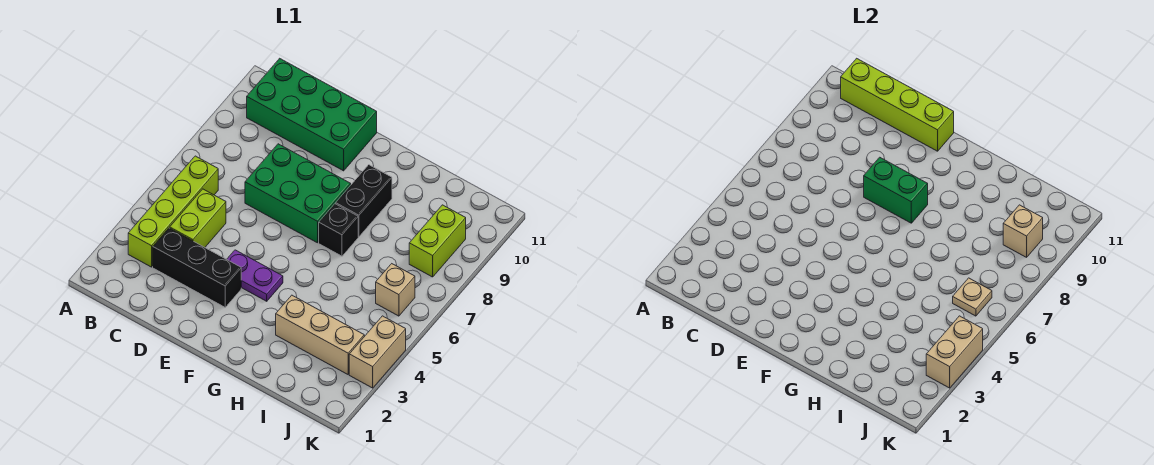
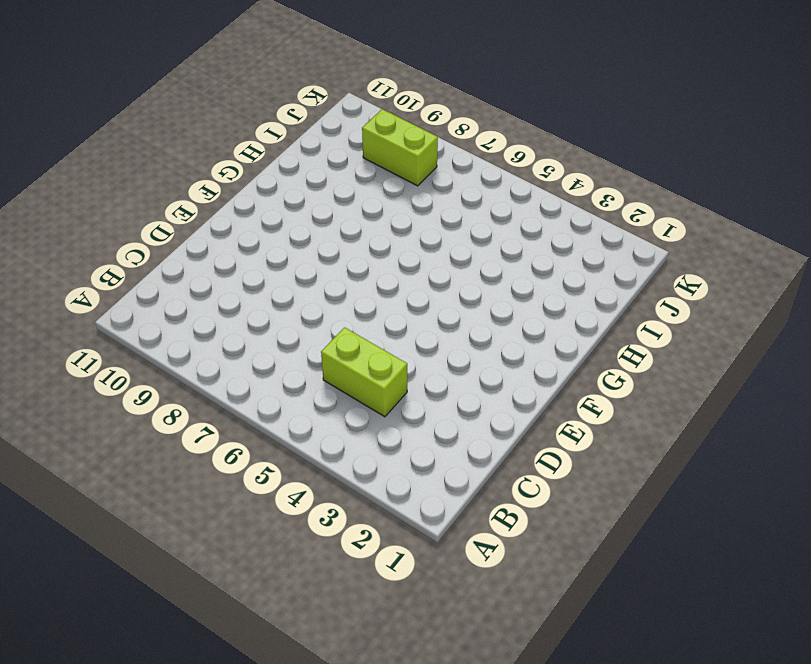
none -> lime 1x4 brick [128,156,218,267]
none -> green 2x4 brick [247,58,377,171]
none -> black 1x3 brick [153,228,241,307]

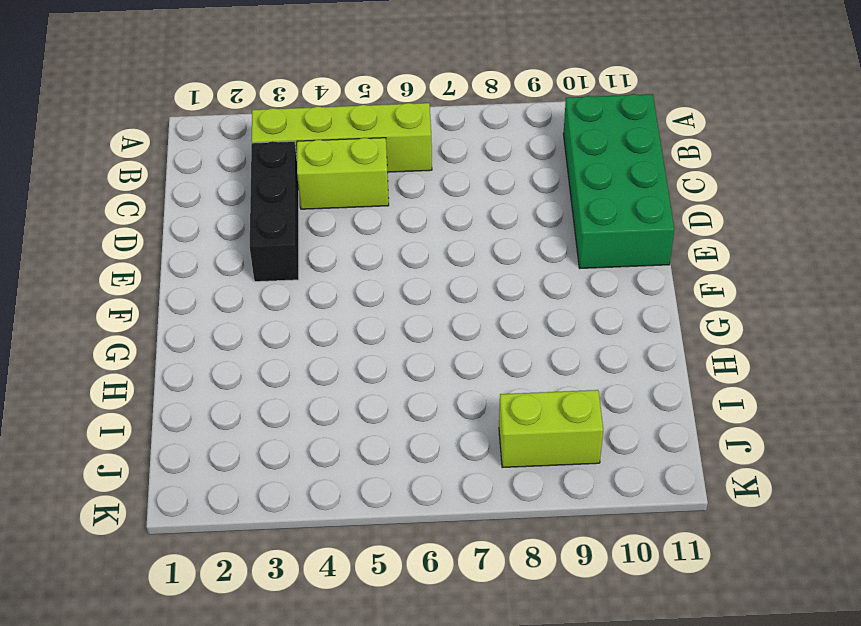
none -> green 2x3 brick [245,144,351,243]
none -> purple 1x2 plate [227,250,283,301]
none -> black 1x1 brick [319,204,358,256]

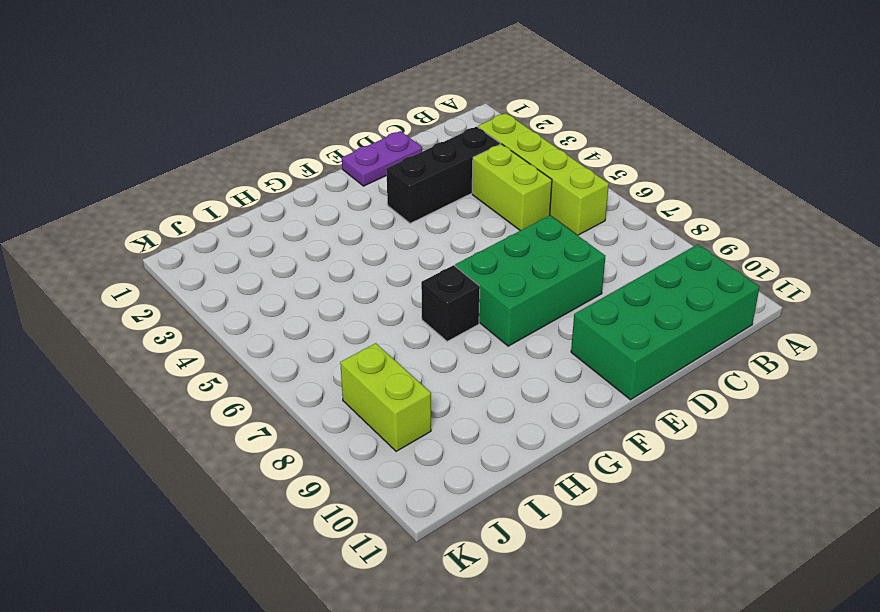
purple 1x2 plate [342,131,422,186] -> purple 1x2 plate moved to [227,250,283,301]
none -> black 1x2 brick [336,165,392,237]
none -> tan 1x3 brick [276,295,364,374]
none -> tan 1x1 brick [376,264,415,316]

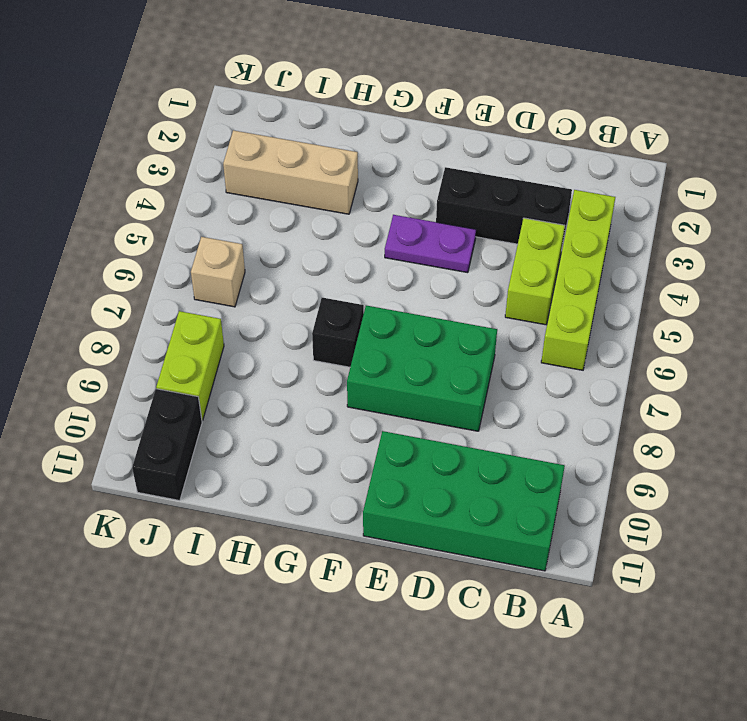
black 1x2 brick [132,389,202,501] -> black 1x2 brick moved to [336,165,392,237]
none -> tan 1x2 brick [349,316,406,388]
none -> lime 1x4 brick [841,58,954,151]
none -> green 1x2 brick [864,157,928,223]

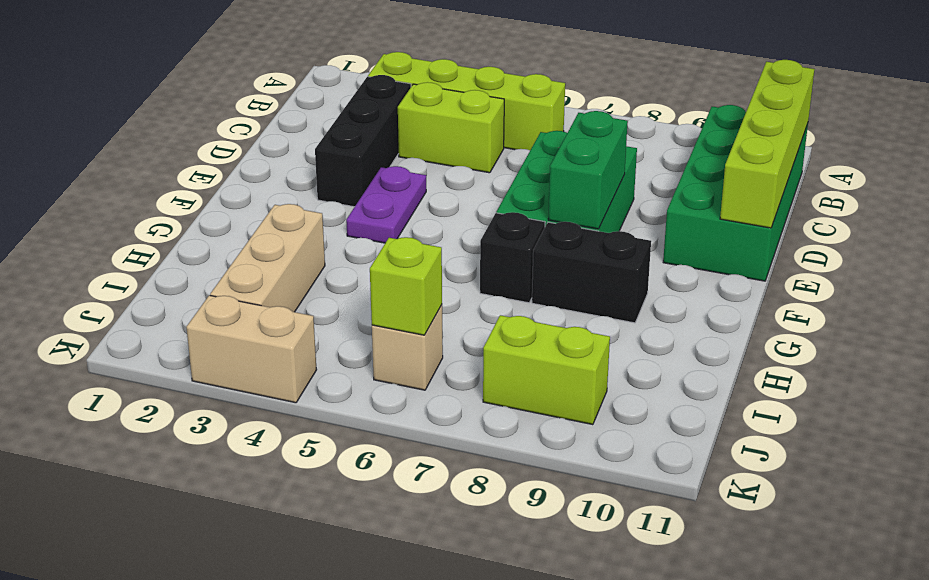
lime 1x1 brick [370,237,442,335] -> tan 1x1 plate [953,278,992,316]
none -> tan 1x1 brick [1003,205,1043,257]
none -> tan 1x2 brick [926,316,983,388]

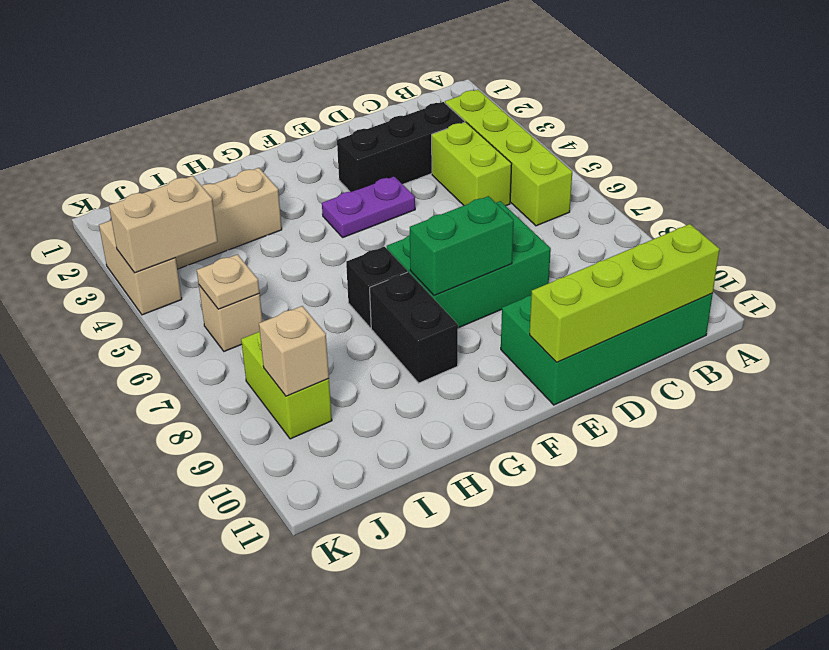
tan 1x2 brick [109,176,218,273] -> tan 1x2 brick turned to [926,316,983,388]

